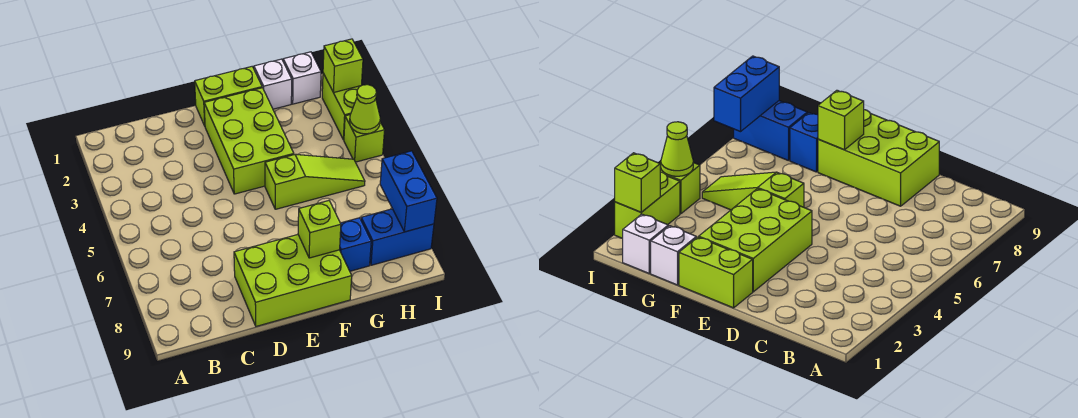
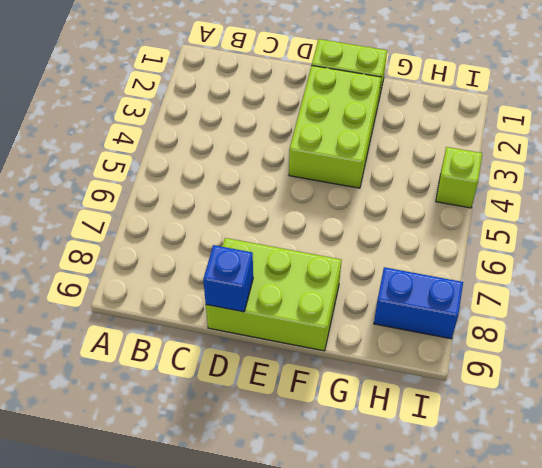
blue 1x1 brick [203,245,253,312] -> blue 1x1 brick moved to [340,218,371,271]
none -> lime 1x3 slope [265,154,365,209]
none -> white 1x1 brick [254,59,292,109]
none -> white 1x1 brick [283,52,321,104]

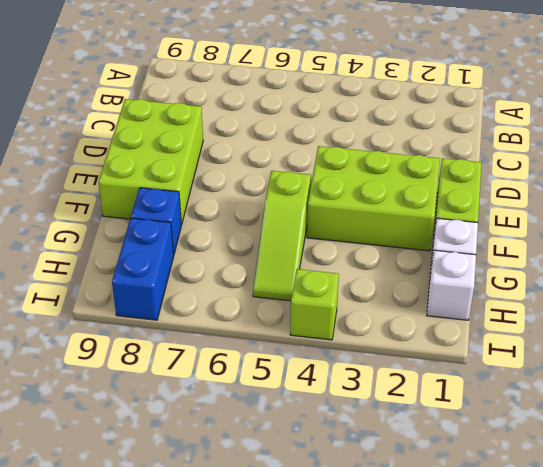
none -> lime 1x2 brick [322,73,360,140]
none -> lime 1x1 brick [298,201,341,258]
none -> lime 1x1 brick [323,39,363,93]

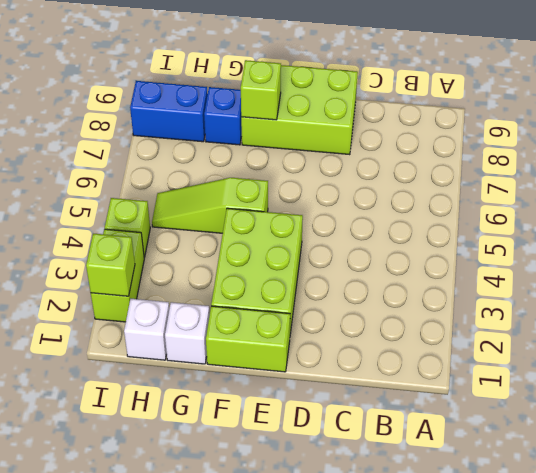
none -> lime 1x1 cone [350,85,380,134]
none -> blue 1x2 brick [380,151,437,232]

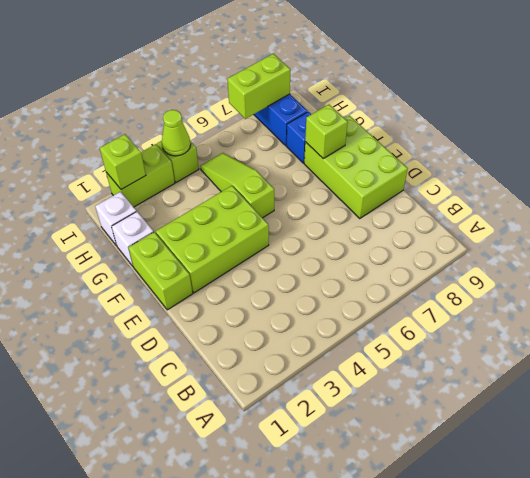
lime 1x2 brick [228,54,290,119] -> blue 1x2 brick [380,151,437,232]

